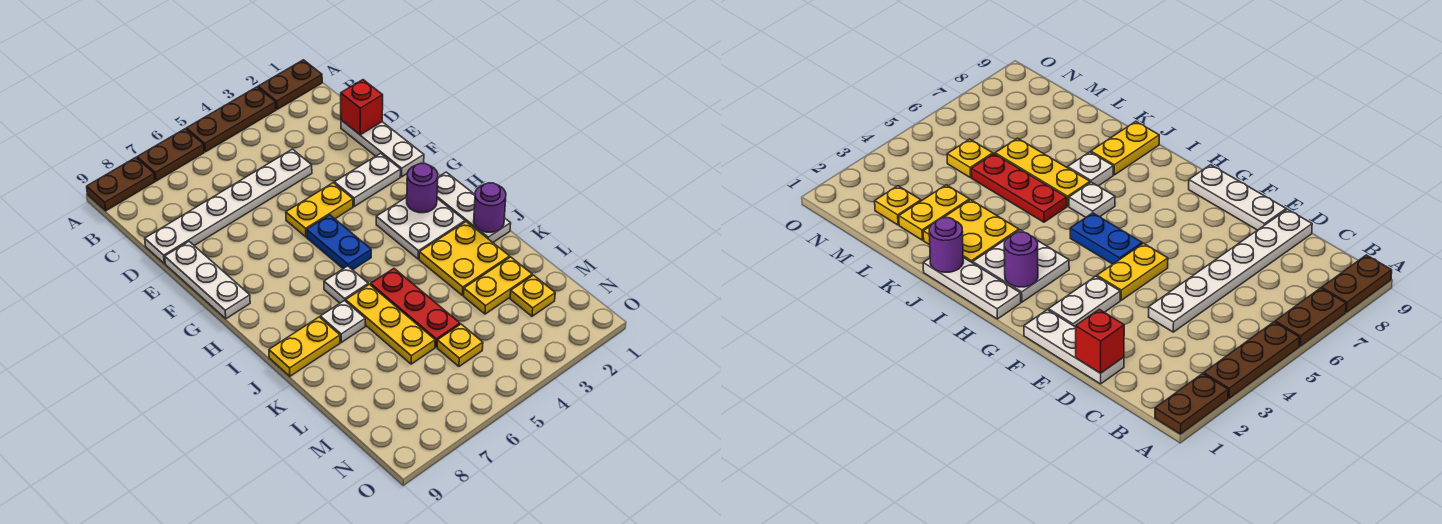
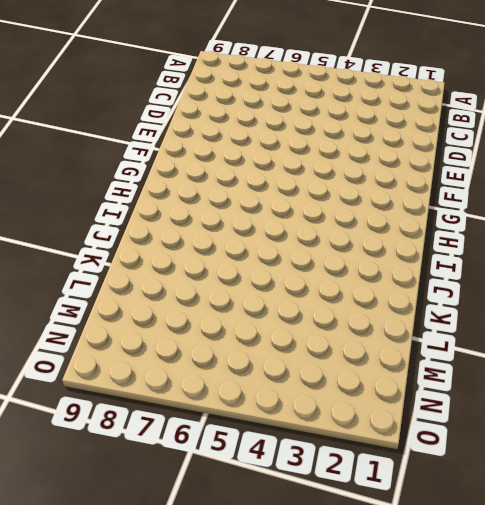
none -> brown 1x2 plate [258,60,322,109]
none -> brown 1x3 plate [186,87,276,152]
none -> brown 1x2 plate [137,129,204,181]

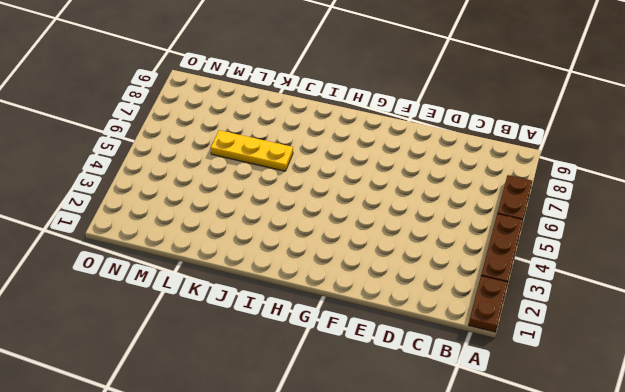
none -> brown 1x2 plate [87,158,155,211]
none -> white 1x3 plate [341,120,424,177]
none -> white 1x6 plate [145,149,312,264]

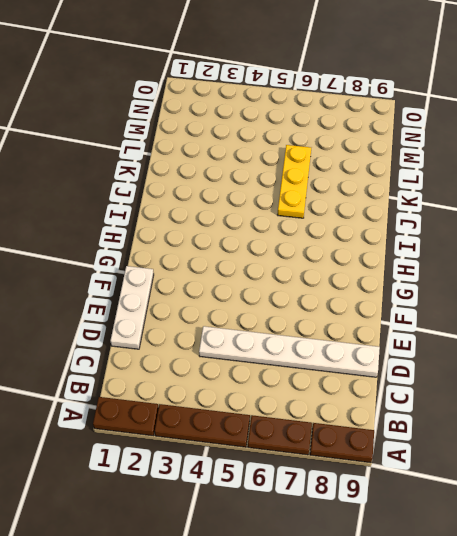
none -> white 1x3 plate [165,242,250,319]
none -> white 1x2 plate [334,153,401,206]
none -> yellow 1x2 plate [286,183,353,237]

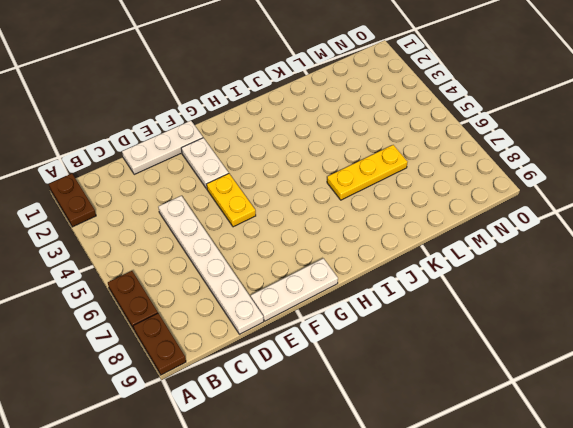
none -> brown 1x3 plate [186,87,276,152]
none -> blue 1x2 plate [307,215,371,270]
none -> white 1x3 plate [437,172,511,242]

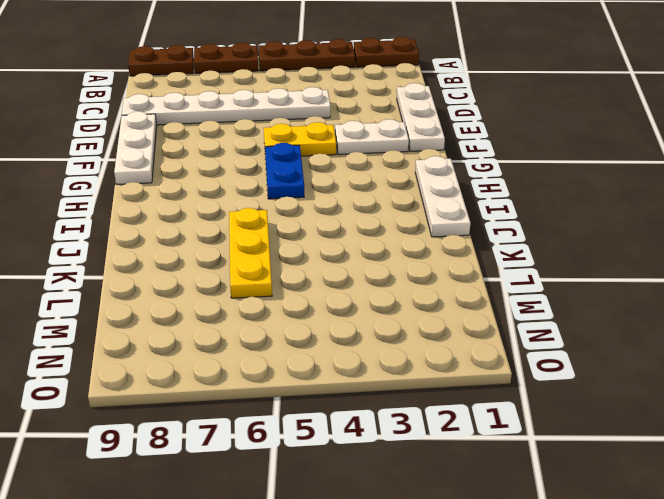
none -> white 2x2 plate [376,197,465,259]
none -> white 1x1 plate [324,266,368,303]
none -> yellow 2x2 plate [419,222,510,295]

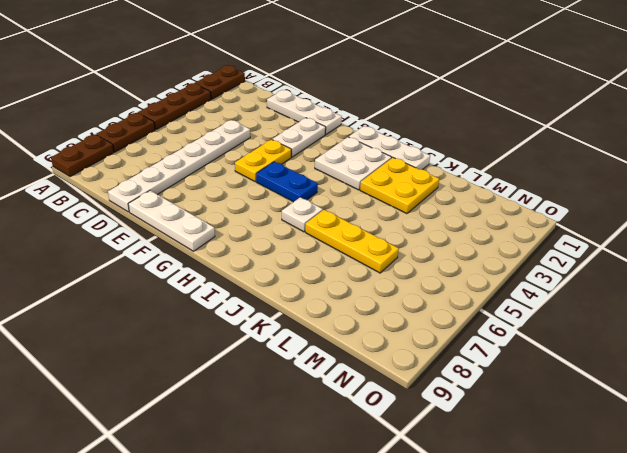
none -> red 1x3 plate [371,269,460,347]
none -> white 1x1 plate [320,300,365,342]
none -> yellow 1x2 plate [269,317,340,376]

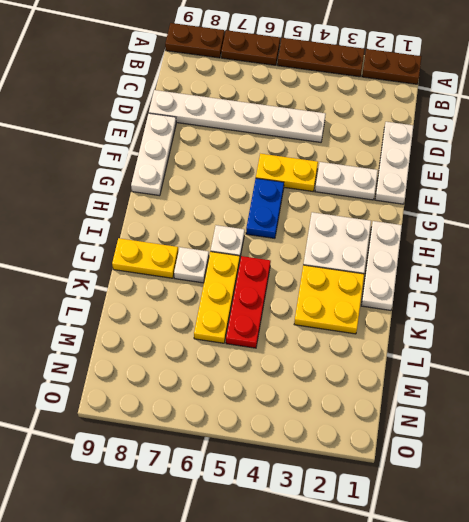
none -> yellow 1x2 plate [464,257,532,314]
none -> yellow 1x1 plate [510,275,555,316]
none -> yellow 1x1 plate [437,324,483,366]

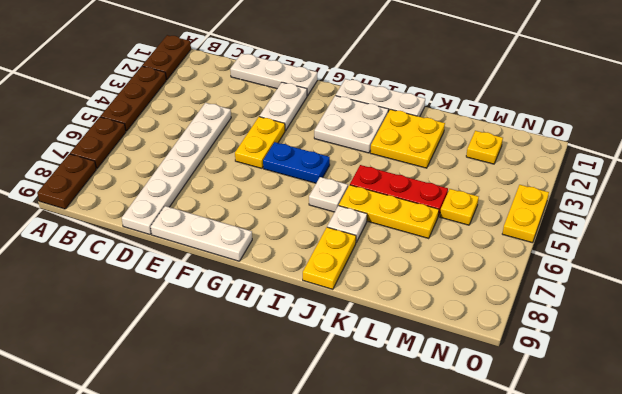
yellow 1x2 plate [502,185,549,243] -> yellow 1x2 plate moved to [464,257,532,314]
none -> red 1x1 brick [341,80,383,135]
none -> purple 1x1 round brick [407,163,438,213]
none -> purple 1x1 round brick [474,183,506,232]

